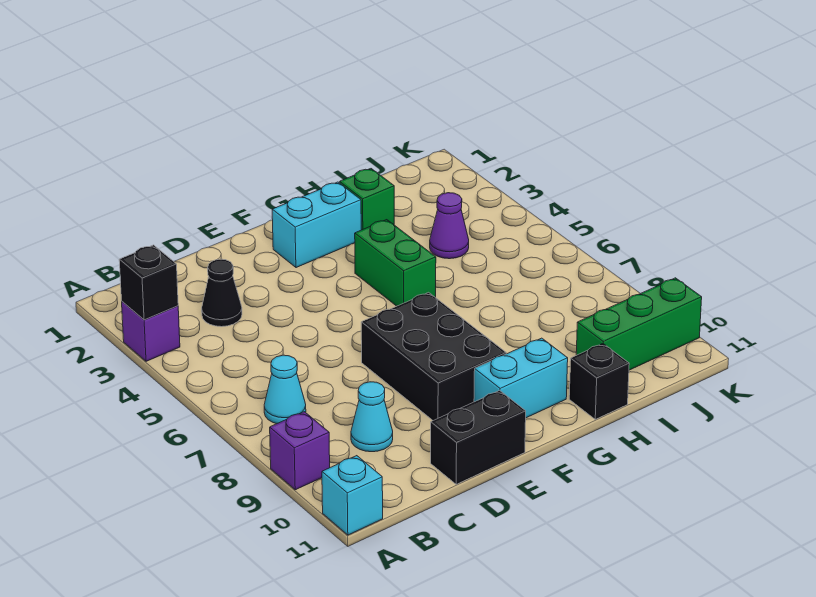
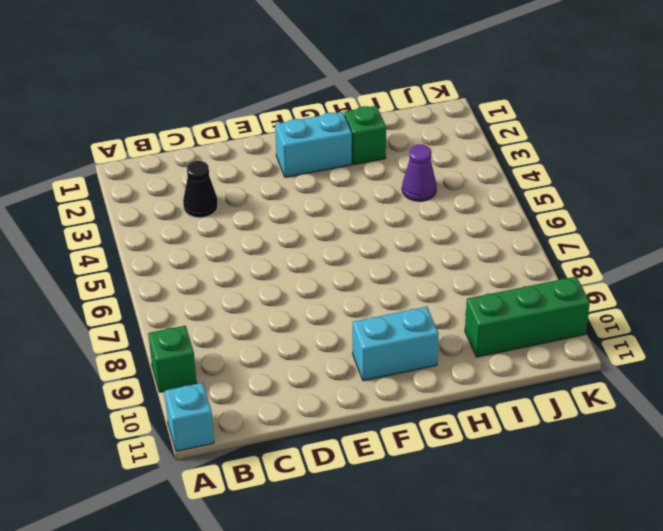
green 1x1 brick [148,326,197,392] -> purple 1x1 brick [270,412,330,490]
none -> purple 1x1 brick [122,302,180,361]
none -> cyan 1x1 cone [264,355,306,424]
none -> cyan 1x1 cone [351,382,393,452]

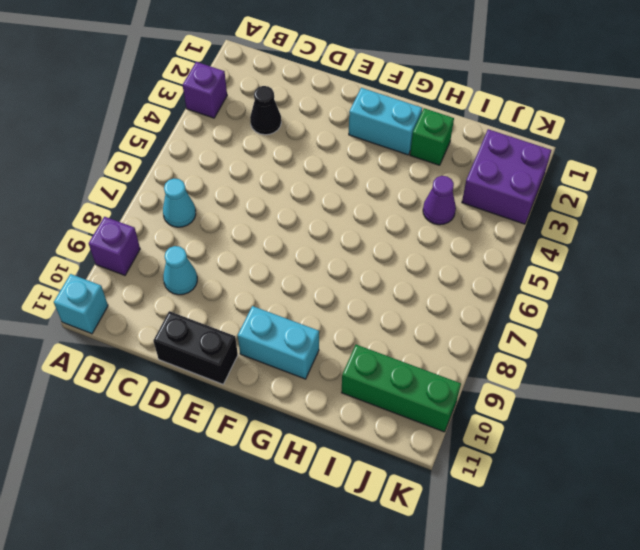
purple 2x2 brick [462,129,552,224] -> none
none -> black 2x3 brick [361,292,506,421]
none -> green 1x2 brick [355,220,436,306]
none -> black 1x1 brick [569,344,629,419]

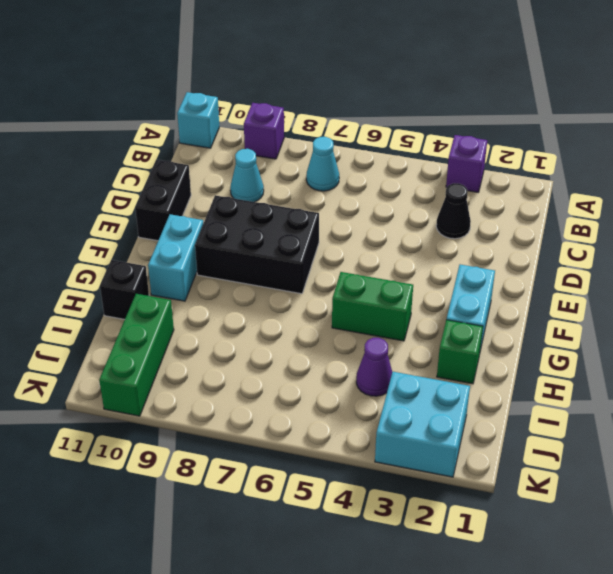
cyan 2x2 brick [375,372,470,477] -> none
none -> black 1x1 brick [119,245,178,320]

